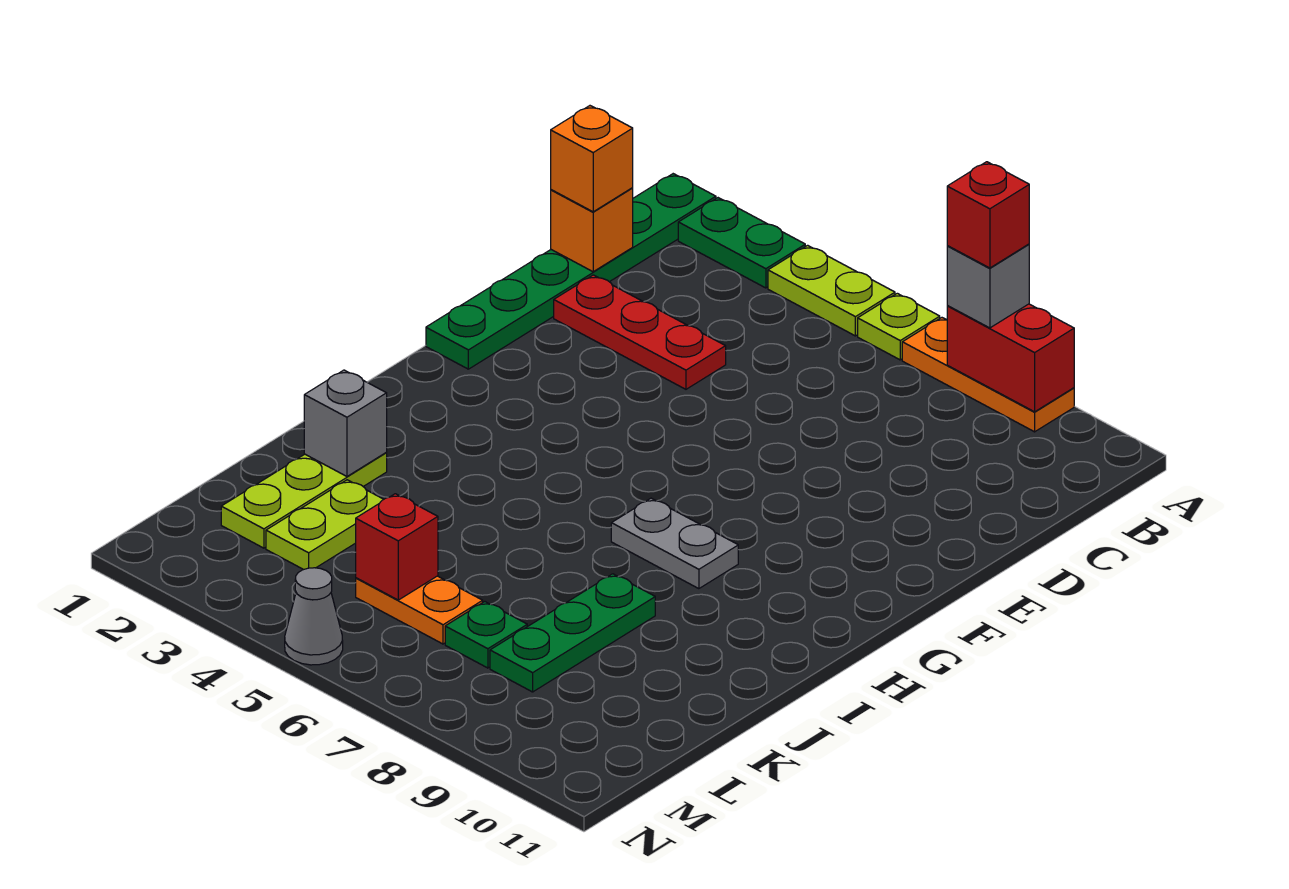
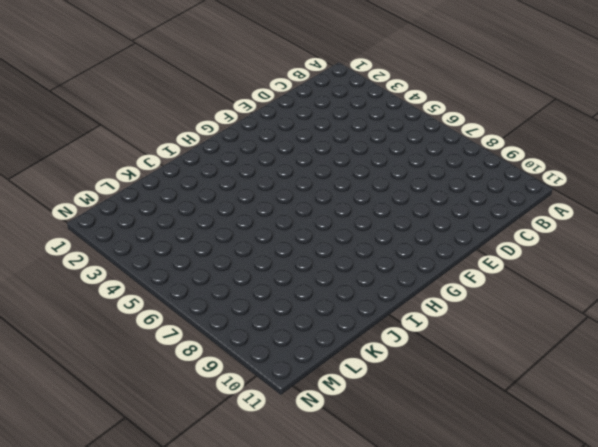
none -> green 1x6 plate [426,174,716,369]
none -> green 1x2 plate [678,198,805,288]
none -> lime 1x2 plate [768,245,895,336]

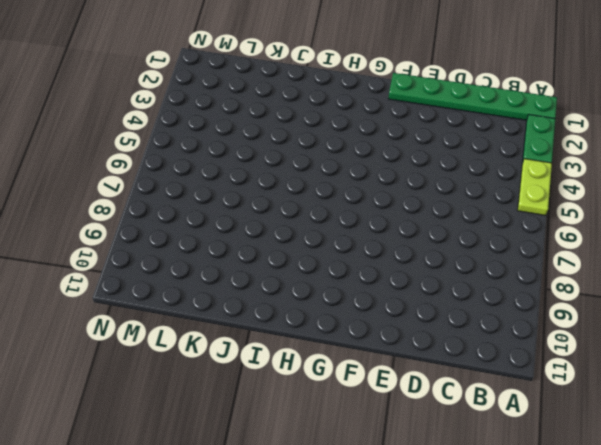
none -> lime 1x1 plate [858,293,940,360]
none -> orange 1x3 plate [902,318,1074,432]
none -> red 1x3 plate [554,275,726,389]

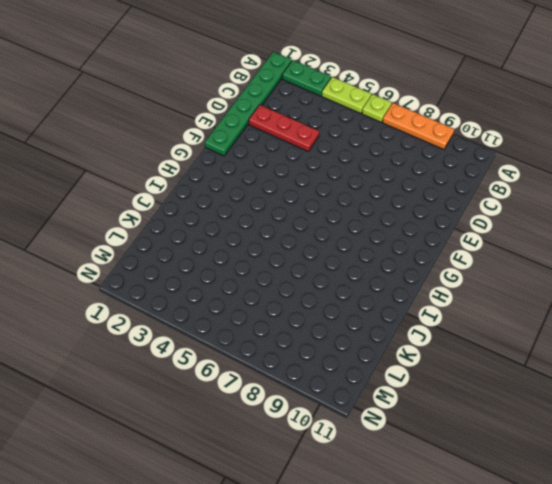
none -> grey 1x2 plate [611,498,738,589]
none -> lime 1x3 plate [221,453,387,548]
none -> green 1x3 plate [490,574,655,692]

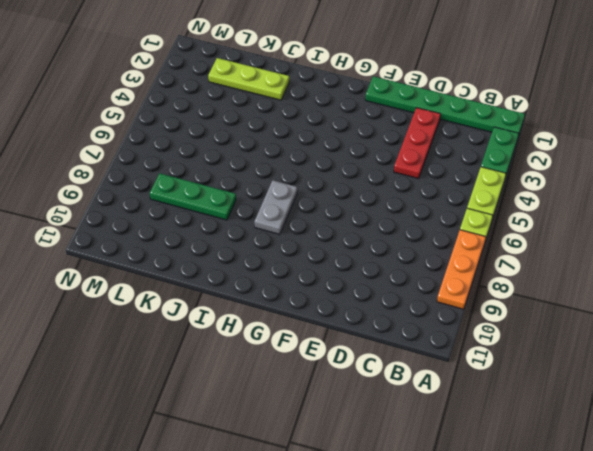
none -> lime 1x2 plate [266,480,384,570]
none -> orange 1x2 plate [356,576,483,644]
none -> green 1x1 plate [445,602,527,668]

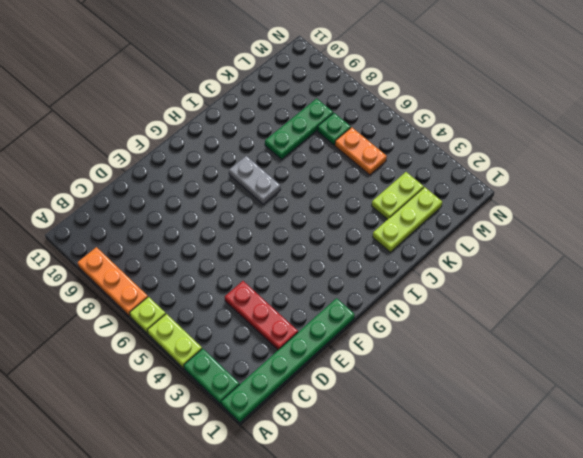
none -> grey 1x1 cone [285,568,343,665]
none -> red 1x2 brick [947,304,1074,412]
none -> orange 1x1 brick [551,188,633,272]

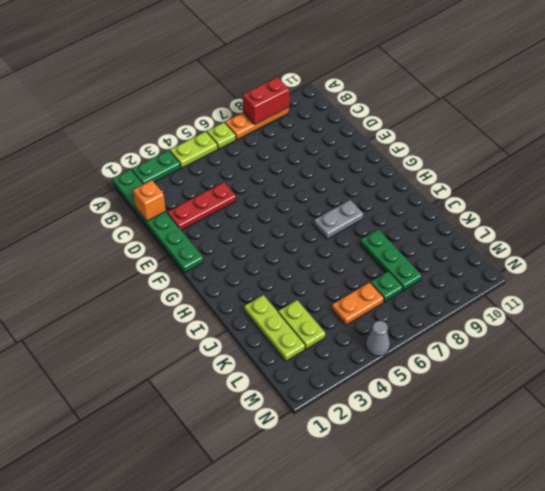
none -> grey 1x1 brick [304,370,387,476]
none -> red 1x1 brick [356,494,438,600]
none -> grey 1x1 brick [947,244,1029,328]

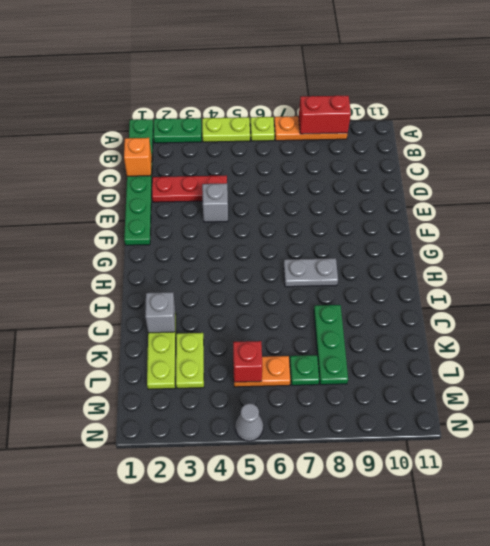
grey 1x1 brick [202,183,228,222] -> grey 1x1 brick moved to [947,244,1029,328]
none -> orange 1x1 brick [551,106,633,212]
none -> red 1x1 brick [947,162,1029,268]

